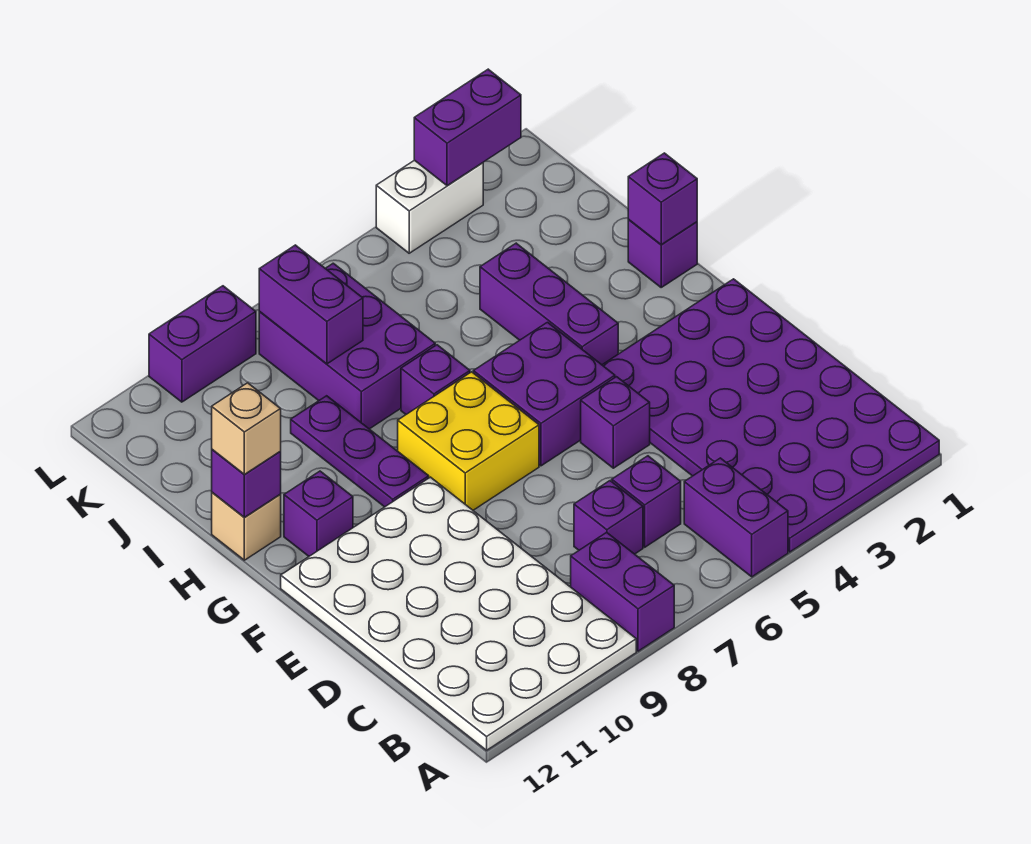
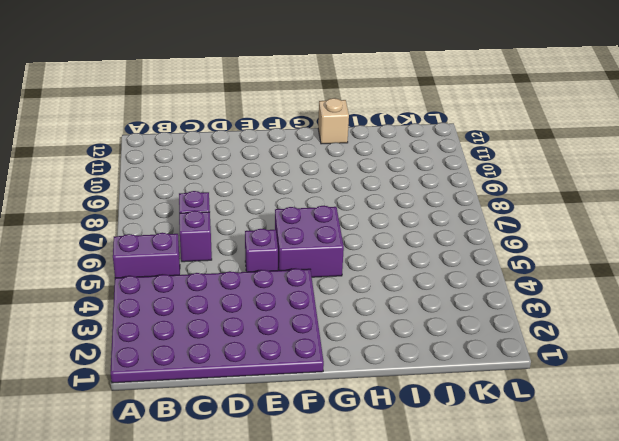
none -> purple 1x2 brick [571,532,674,651]
none -> white 4x6 plate [281,477,636,750]
none -> yellow 2x2 brick [398,372,539,510]

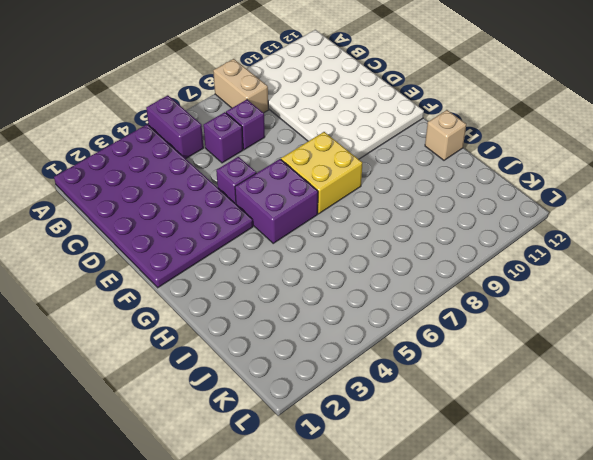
tan 1x2 brick [213,59,268,113] -> purple 1x2 brick [571,532,674,651]
none -> purple 1x3 brick [480,243,618,365]
none -> purple 1x3 plate [291,396,429,507]
none -> purple 1x1 brick [284,471,353,556]

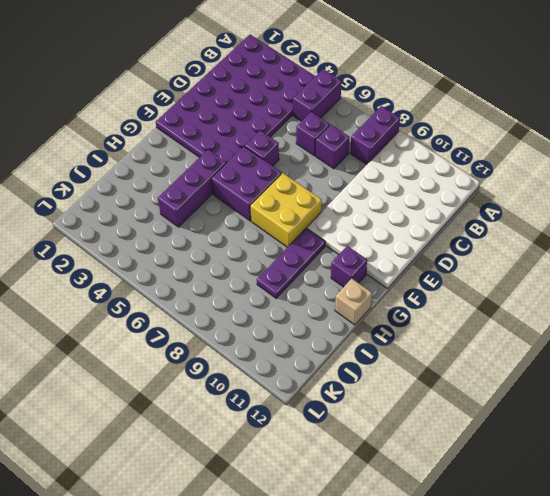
none -> purple 1x1 brick [628,219,697,287]
none -> purple 1x1 brick [401,345,470,414]
none -> purple 2x3 brick [259,263,435,429]

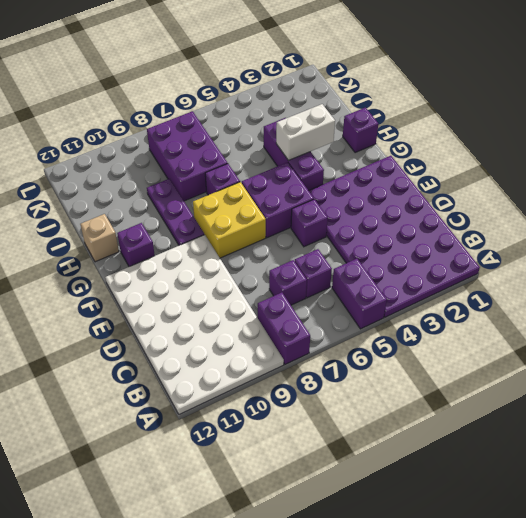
white 1x2 brick [276,104,335,161] -> white 1x2 brick moved to [376,160,483,253]
none -> purple 1x2 brick [149,286,256,402]
none -> purple 1x1 brick [628,153,697,245]
none -> purple 1x1 brick [212,450,281,518]

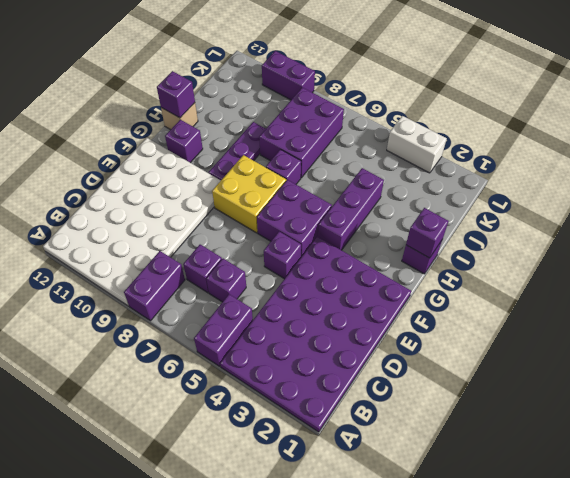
none -> purple 1x2 brick [259,245,363,364]
none -> purple 1x2 brick [414,69,521,186]
none -> tan 1x1 brick [212,383,281,474]

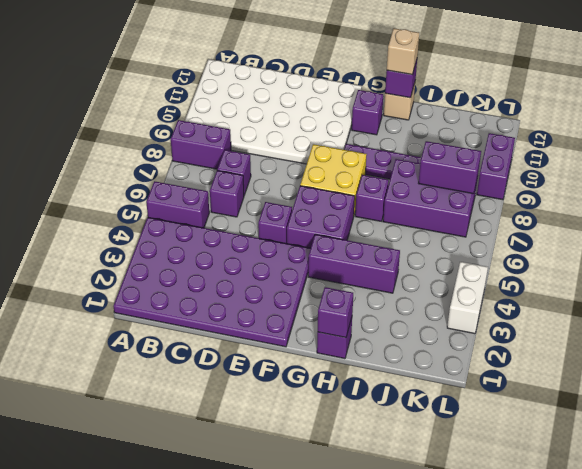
none -> purple 1x2 brick [414,69,521,186]

